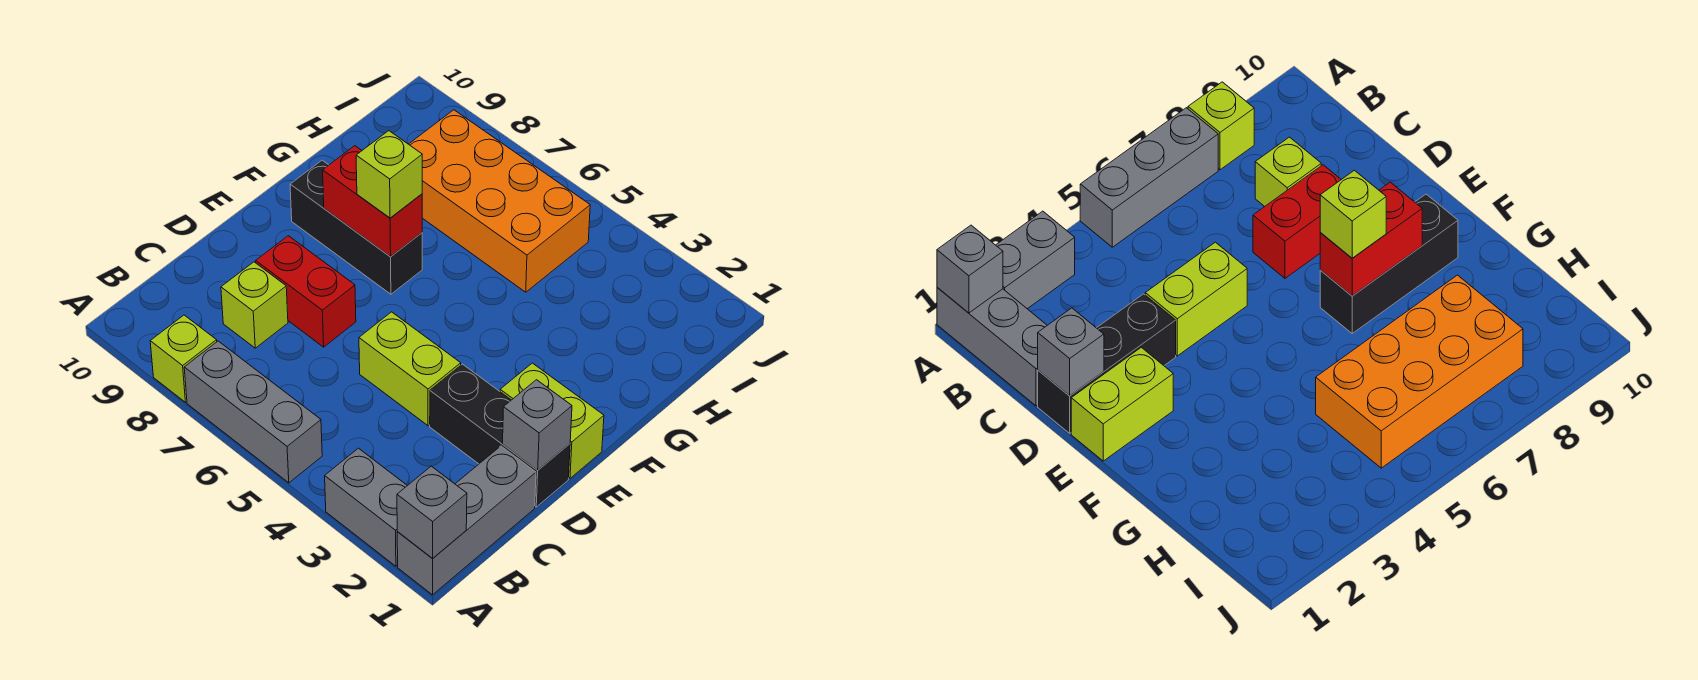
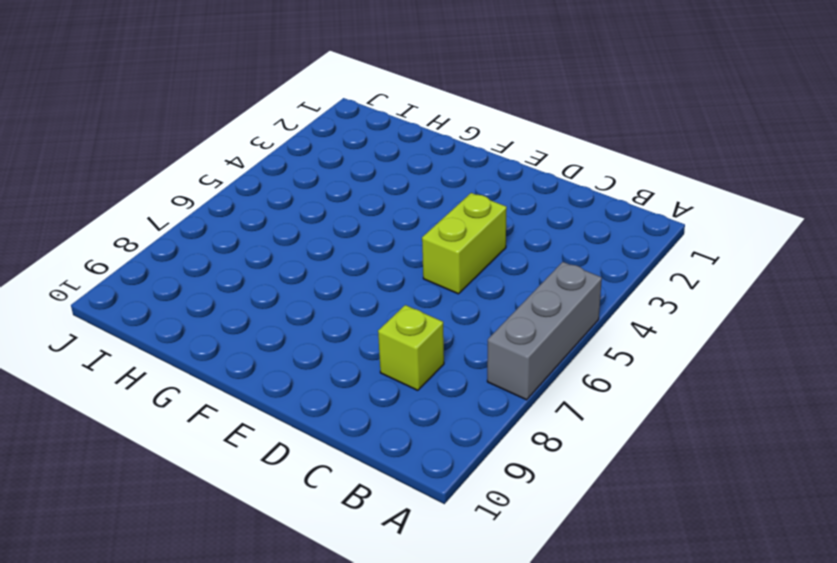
none -> grey 1x3 brick [397,446,536,595]
none -> grey 1x2 brick [325,448,407,566]
none -> lime 1x1 brick [150,315,217,402]

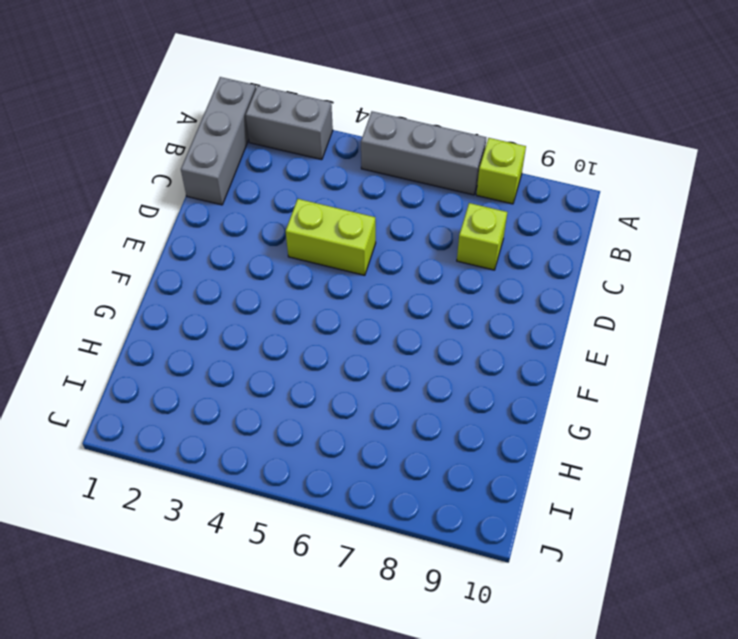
none -> black 1x3 brick [430,364,570,507]
none -> red 1x2 brick [256,236,356,347]
none -> lime 1x2 brick [500,363,604,478]

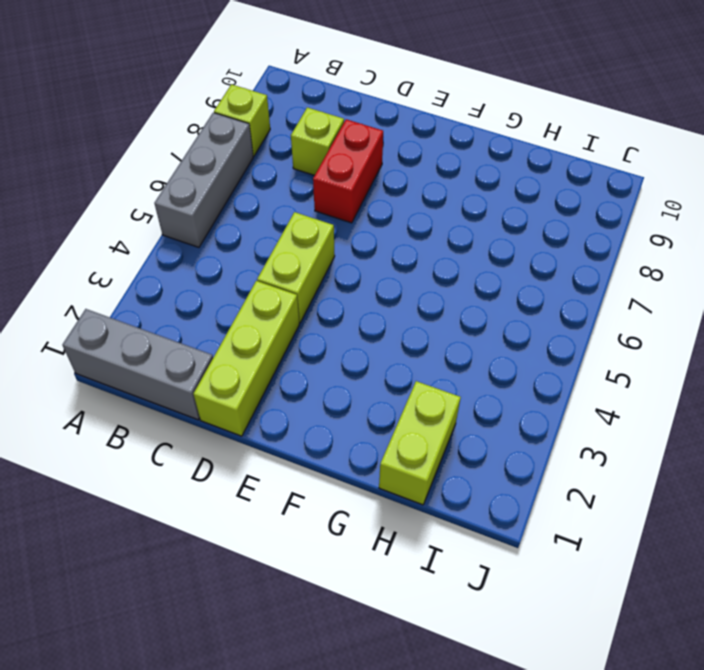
lime 1x3 brick [193,281,299,436] -> black 1x3 brick [430,364,570,507]
lime 1x2 brick [379,381,461,505] -> lime 1x2 brick moved to [500,363,604,478]
none -> grey 1x2 brick [325,448,407,566]
none -> black 1x3 brick [290,160,422,294]
none -> orange 2x4 brick [409,110,590,292]

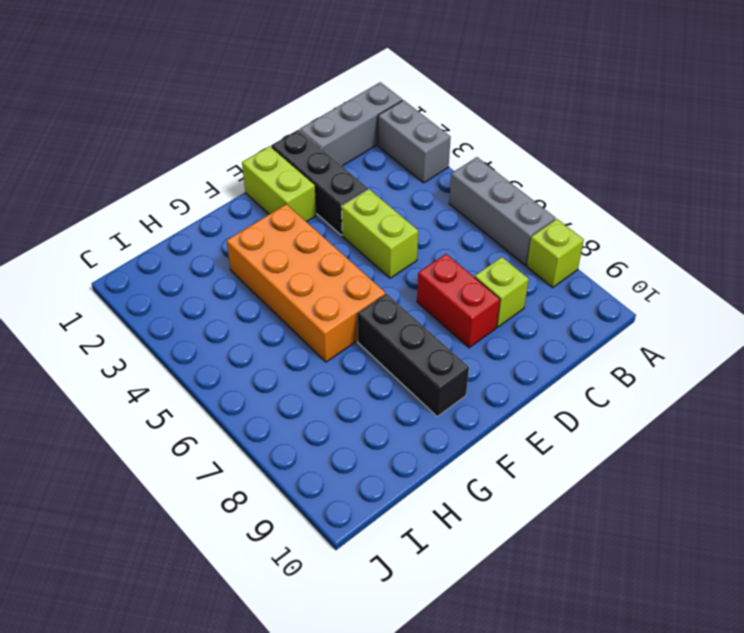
orange 2x4 brick [227,204,385,362] -> orange 2x4 brick moved to [409,110,590,292]
none -> grey 1x1 brick [397,466,467,559]
none -> grey 1x1 brick [503,380,572,470]
none -> red 1x2 brick [323,146,422,257]

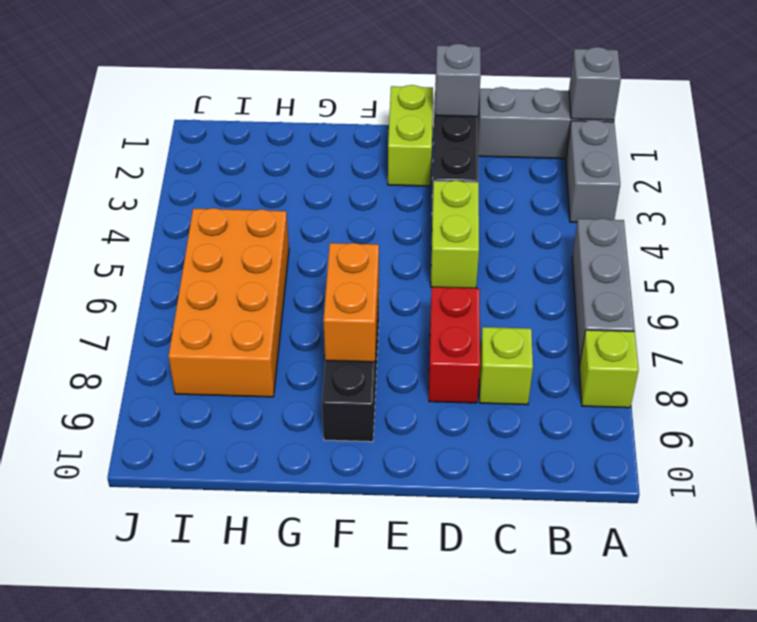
orange 1x2 brick [323,243,379,362] -> red 1x2 brick [323,146,422,257]
none -> lime 1x1 brick [356,131,422,218]

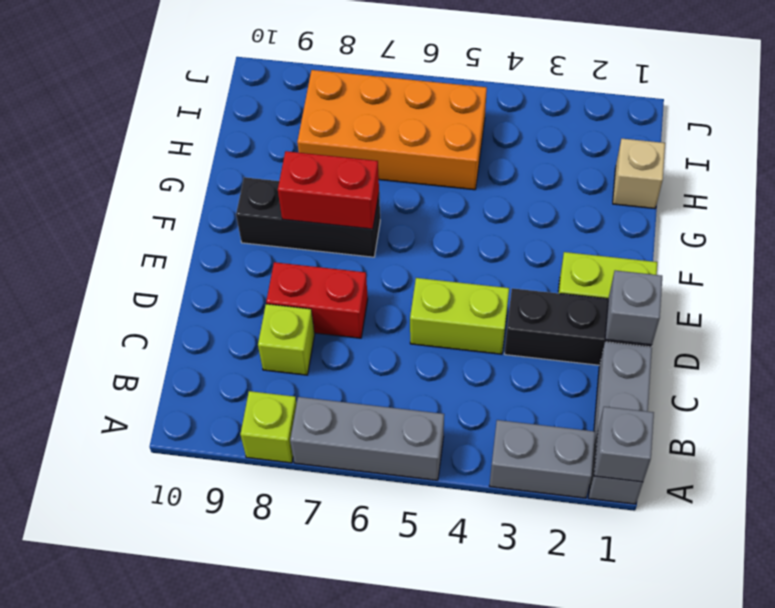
tan 1x1 brick [613,139,665,209] -> none
none -> lime 1x1 brick [356,131,422,218]

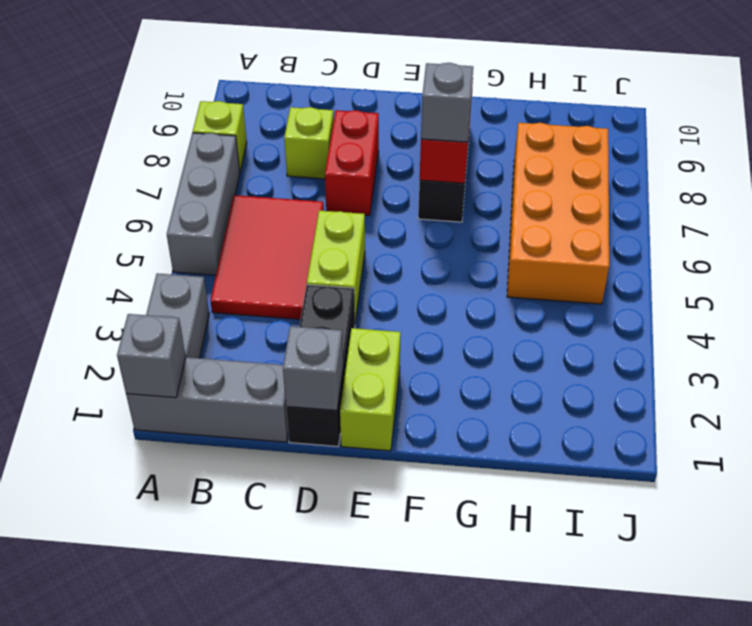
red 2x3 tile [211,195,324,319] -> none
grey 1x1 brick [421,63,473,142] -> lime 1x1 brick [356,131,422,218]

